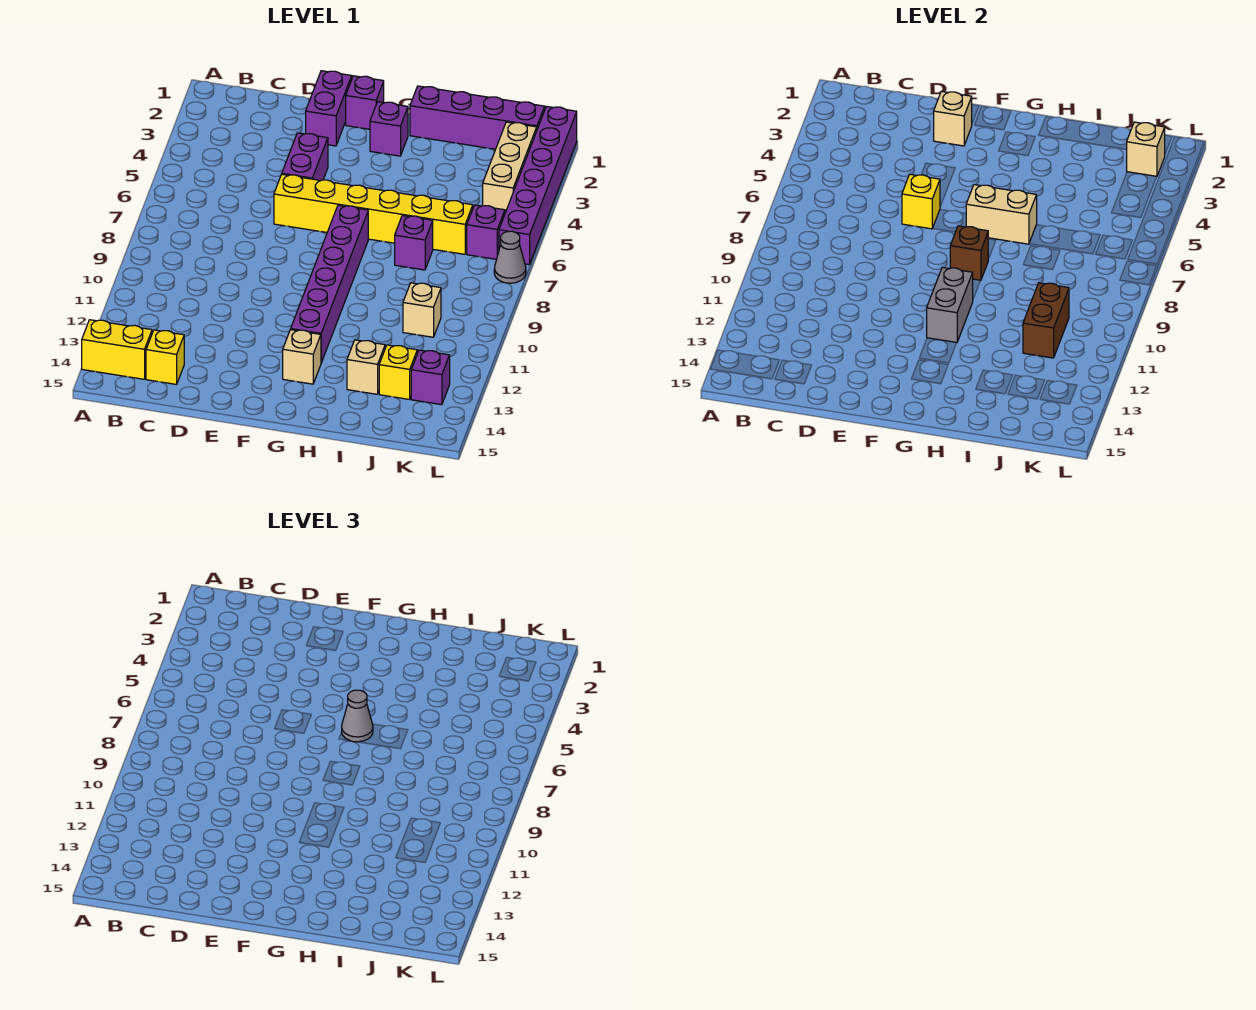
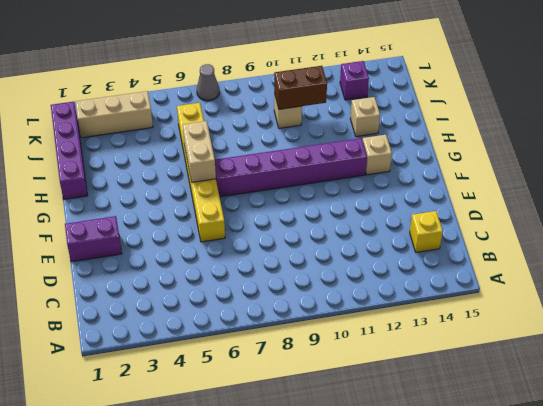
none -> yellow 1x2 brick [82,320,152,379]
none -> purple 1x2 brick [282,133,328,180]
none -> purple 1x1 brick [346,76,384,129]

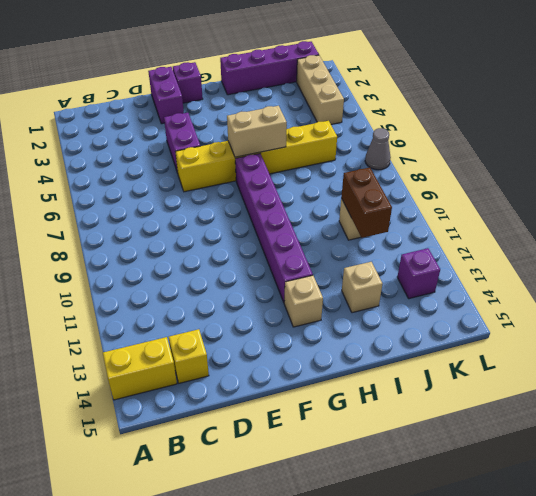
none -> purple 1x1 brick [370,102,408,156]
none -> purple 1x1 brick [395,215,433,270]
none -> yellow 1x1 brick [379,345,417,399]

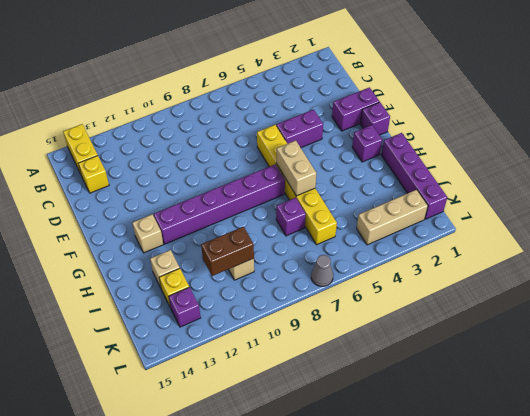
none -> purple 1x1 brick [467,205,505,259]
none -> purple 1x6 brick [499,106,577,265]
none -> tan 1x1 brick [934,91,972,146]

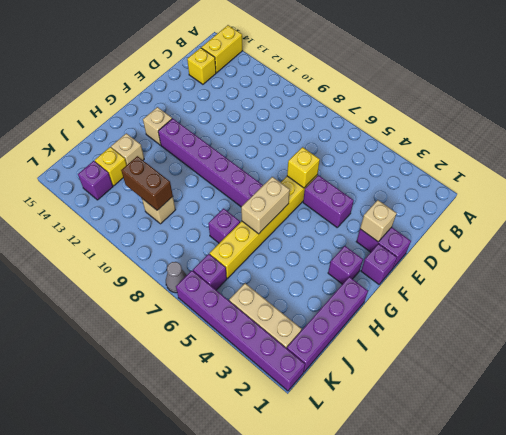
none -> brown 1x1 brick [950,226,988,281]
none -> grey 1x2 brick [927,267,973,342]
none -> tan 1x1 brick [1127,122,1165,177]

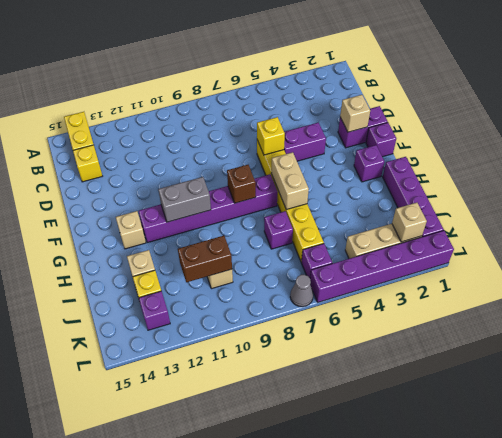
none -> grey 1x1 cone [342,690,373,742]

